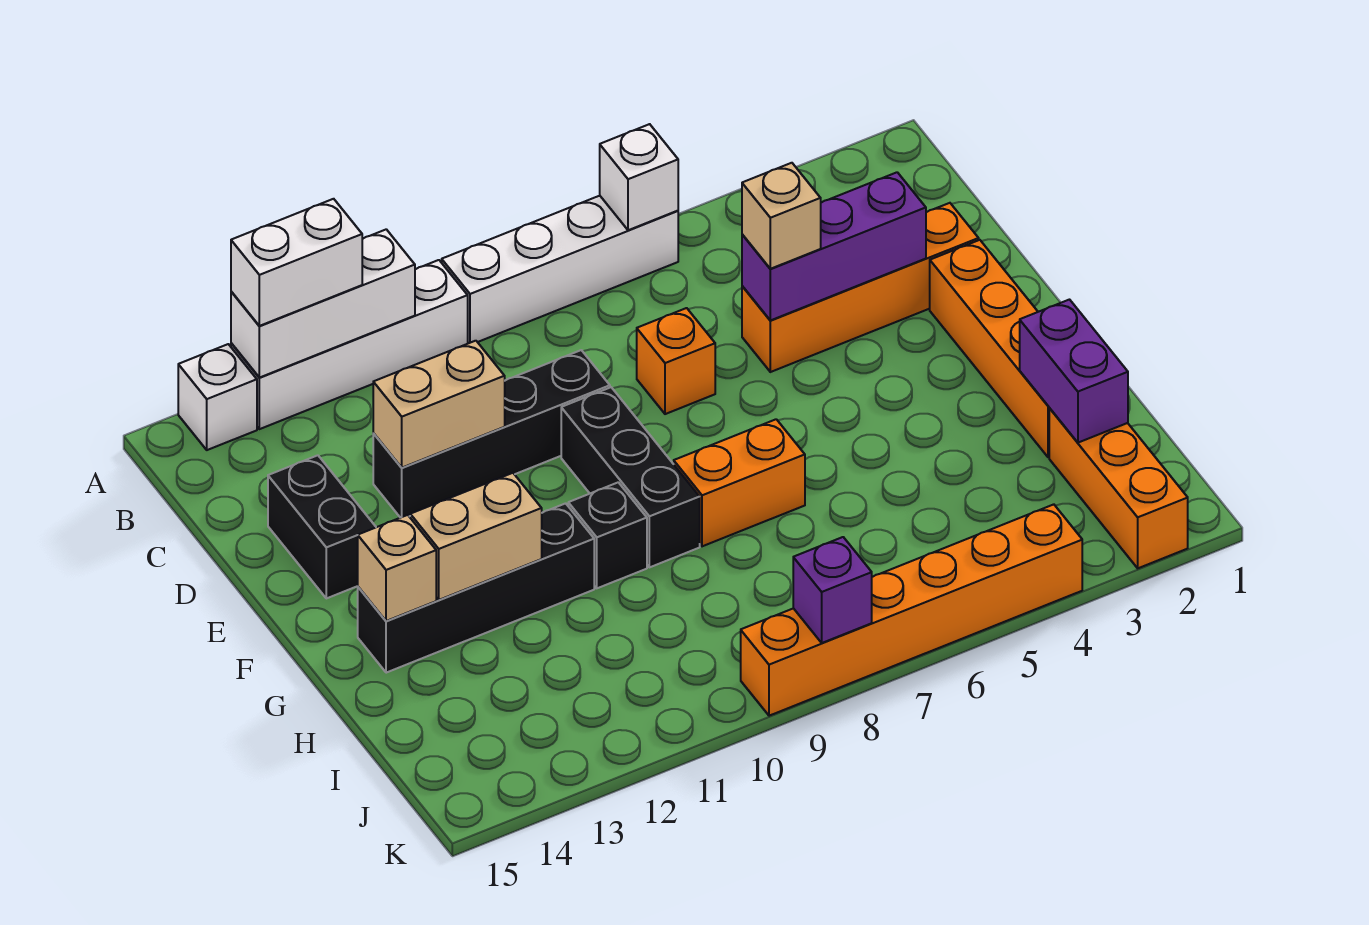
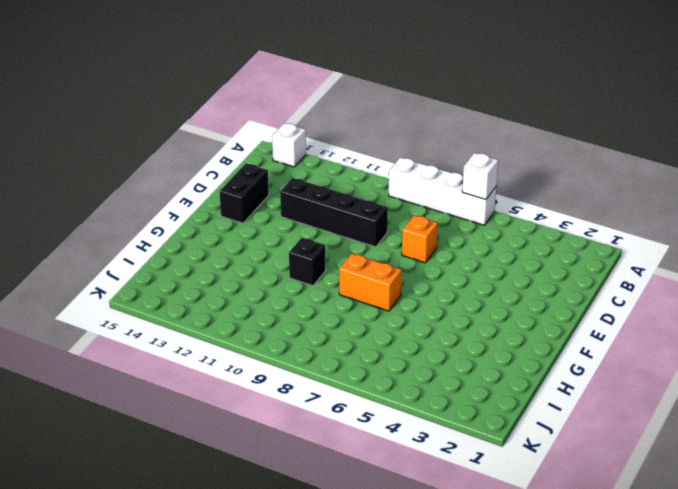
none -> white 1x4 brick [231,260,468,429]
none -> orange 1x4 brick [742,203,979,372]
none -> orange 1x4 brick [930,240,1049,457]

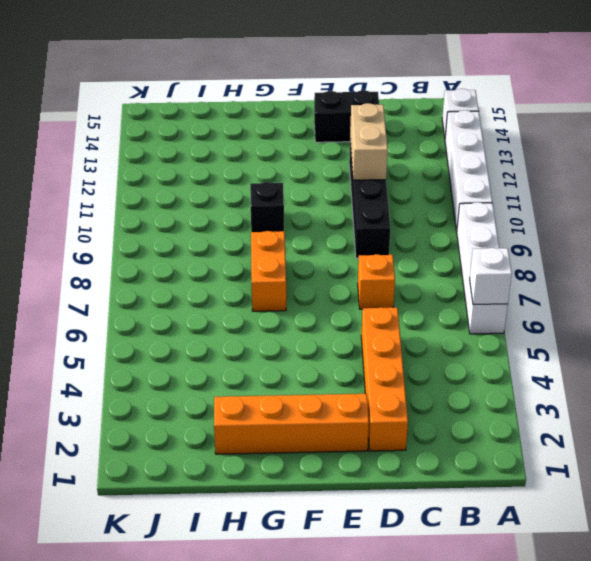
none -> black 1x3 brick [561,387,700,567]
none -> black 1x4 brick [358,503,594,673]
none -> orange 1x3 brick [1049,408,1188,568]

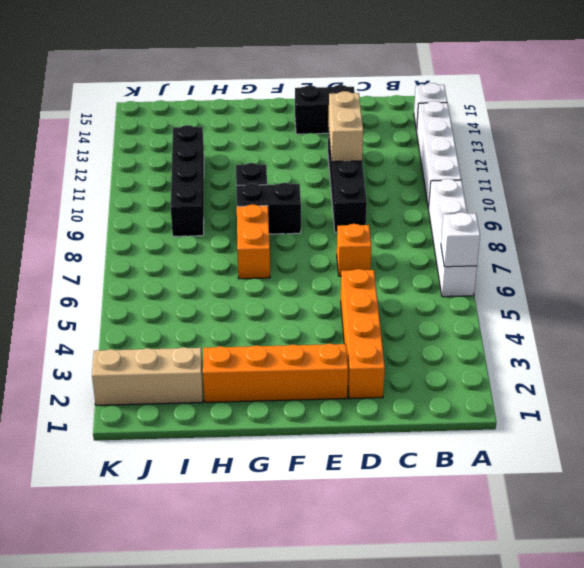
black 1x2 brick [236,183,301,234] -> black 1x3 brick [561,387,700,567]
tan 1x3 brick [92,347,203,405] -> orange 1x3 brick [1049,408,1188,568]
black 1x4 brick [171,125,204,236] -> black 1x4 brick moved to [358,503,594,673]
none -> orange 1x6 brick [741,504,1082,716]
none -> white 1x3 brick [231,229,415,378]
none -> purple 1x3 brick [742,172,926,320]

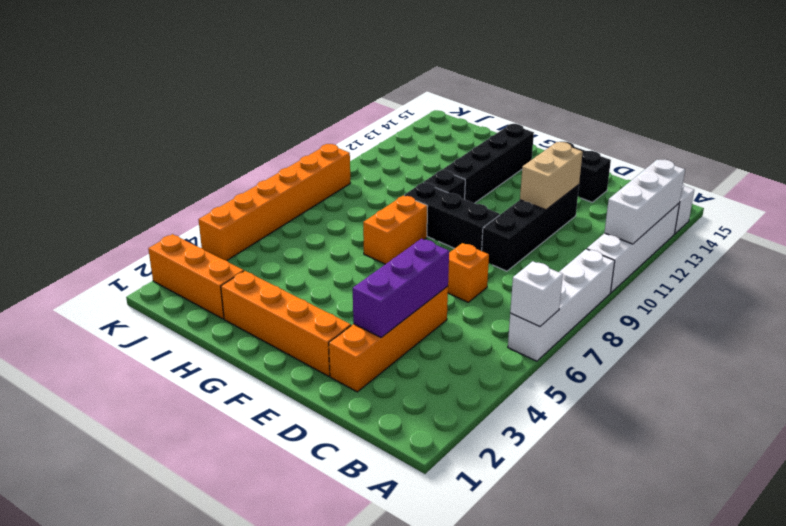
none -> tan 1x2 brick [410,473,542,600]
none -> tan 1x1 brick [358,515,436,621]
none -> purple 1x2 brick [1020,300,1128,443]

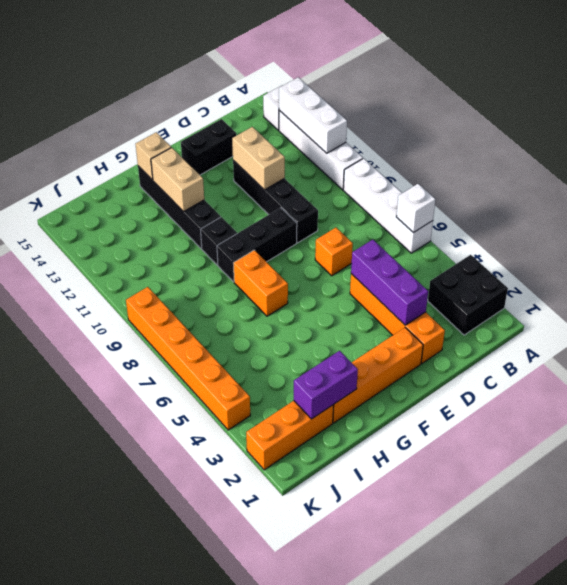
black 2x2 brick [428,255,508,335] -> none
none -> purple 1x1 brick [793,537,872,643]
none -> white 1x2 brick [231,199,362,326]
none -> tan 1x1 brick [742,163,821,269]

